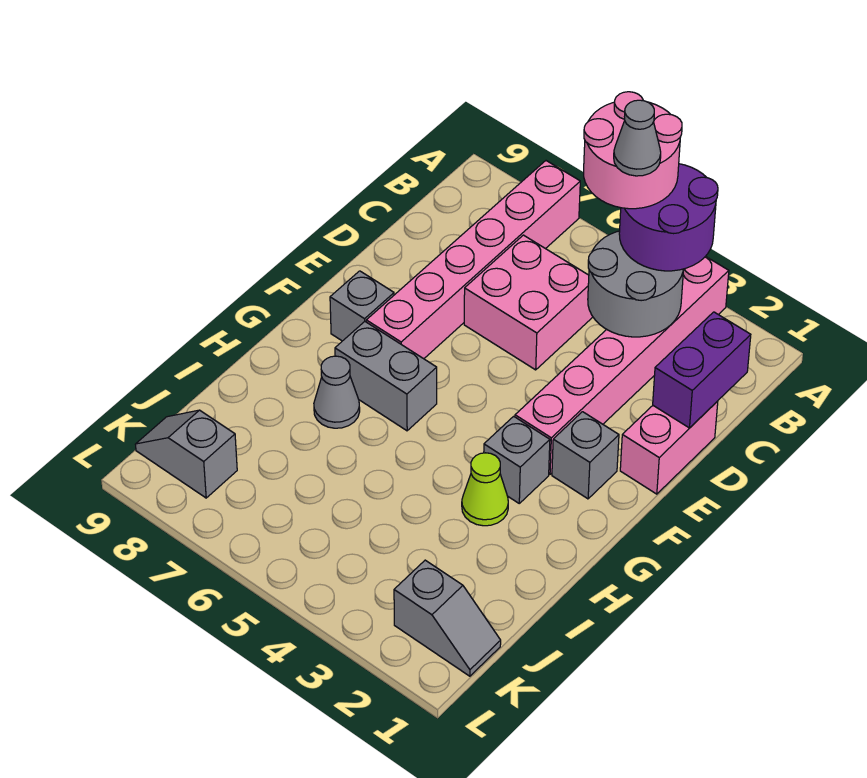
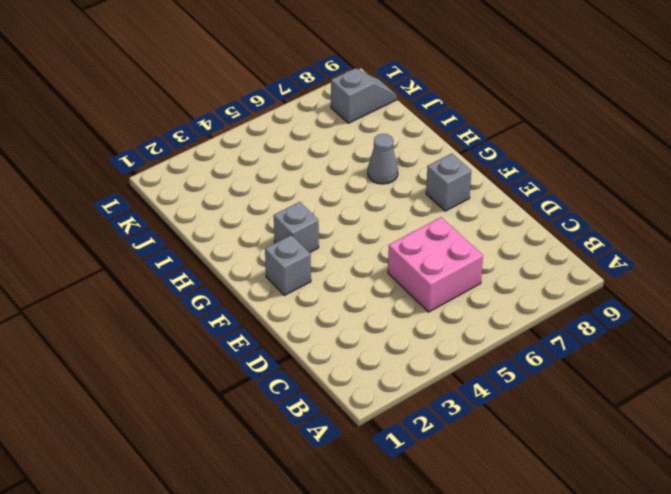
none -> pink 1x6 brick [515,256,729,474]
none -> pink 1x6 brick [366,161,580,359]
none -> pink 1x2 brick [620,401,718,494]

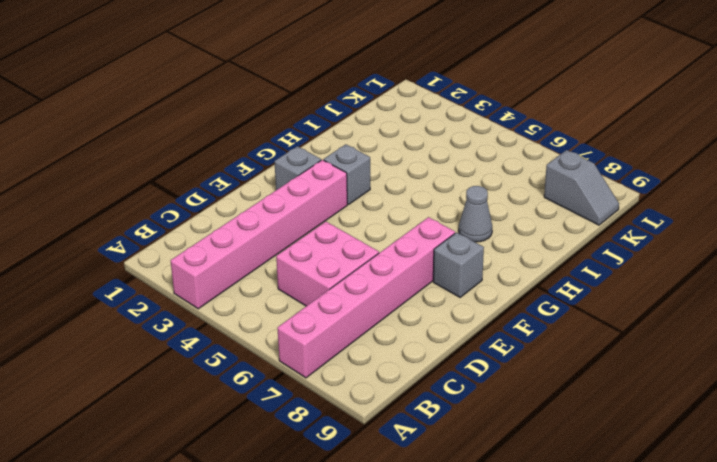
none -> pink 1x2 brick [620,401,718,494]
none -> grey 1x2 brick [335,322,437,431]
none -> lime 1x1 cone [462,453,508,526]

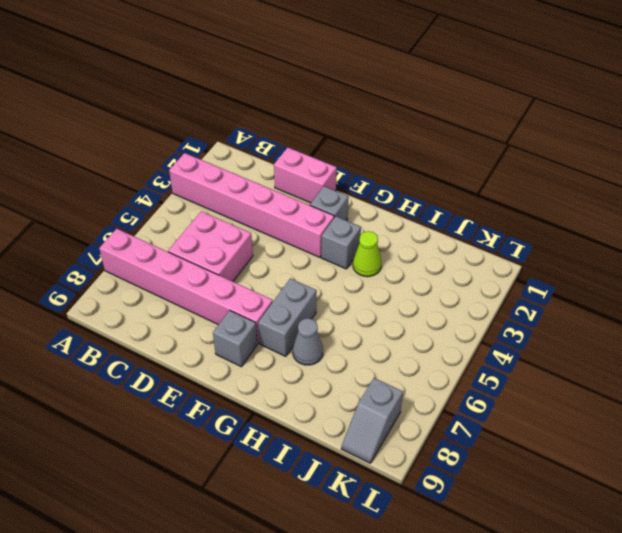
none -> grey 1x2 slope [394,560,501,676]
none -> grey 2x2 round brick [588,231,684,337]
none -> purple 1x2 brick [653,312,751,428]

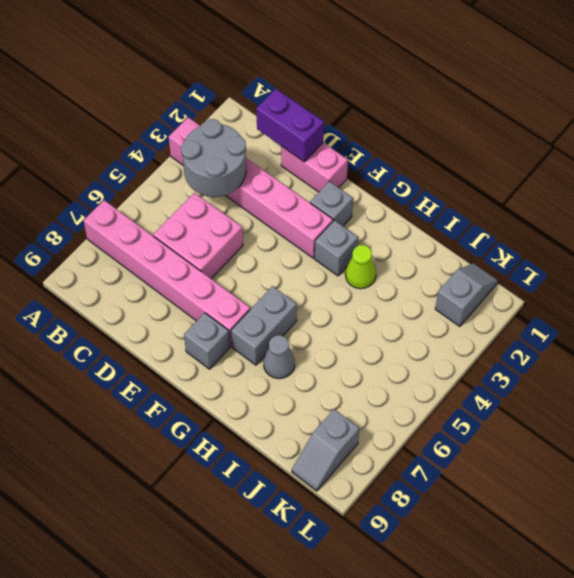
none -> purple 2x2 round brick [619,164,718,271]
none -> pink 2x2 round brick [584,92,682,209]
none -> grey 1x1 cone [614,100,661,176]

